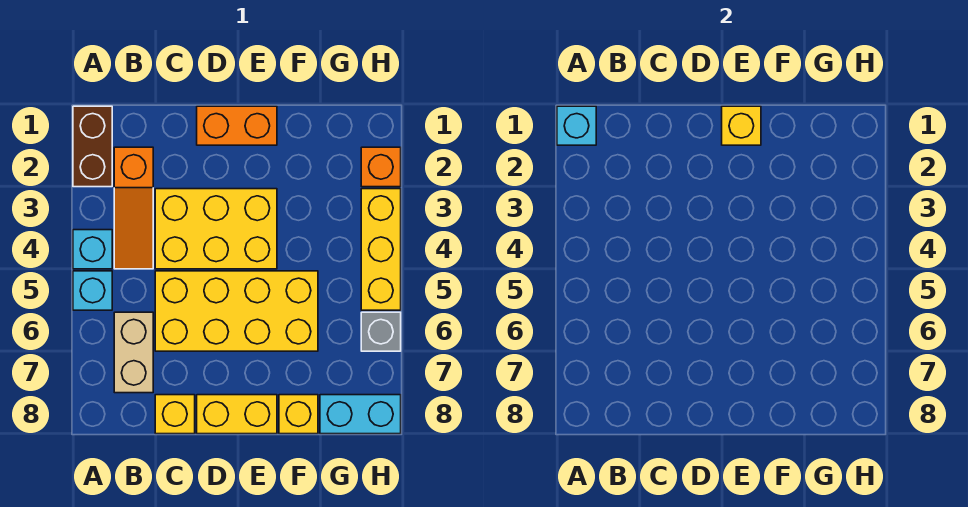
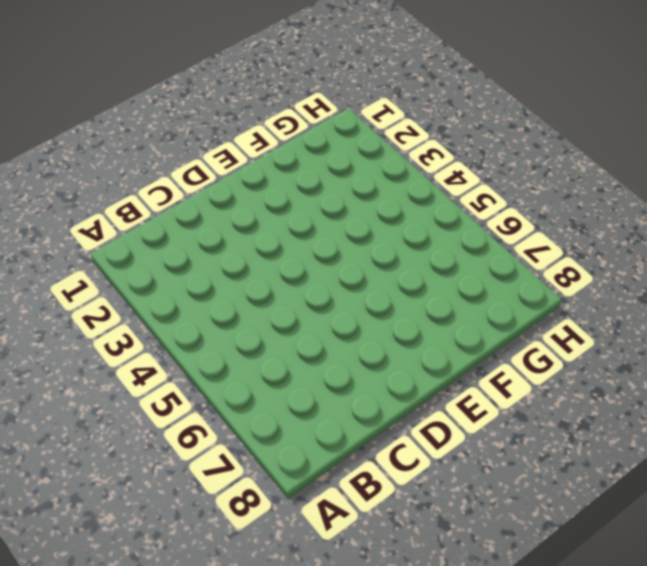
none -> brown 1x2 brick [73,106,112,187]
none -> cyan 1x1 brick [73,230,112,269]
none -> cyan 1x1 brick [73,271,112,310]

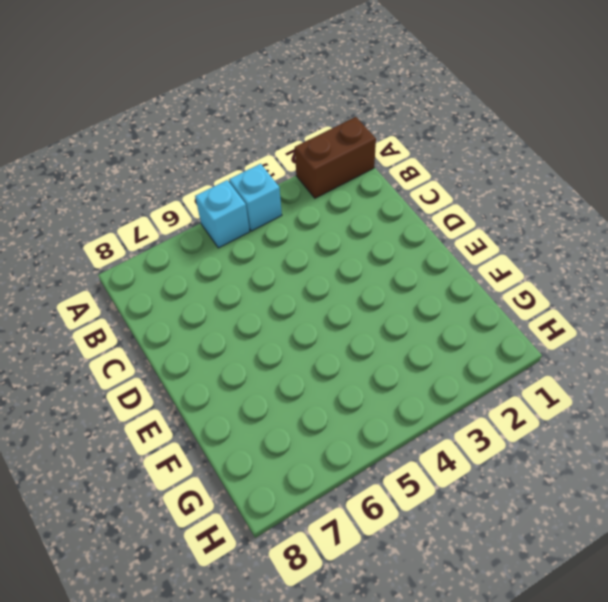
none -> orange 1x3 slope [114,147,153,269]
none -> tan 1x2 brick [114,312,153,393]
none -> yellow 2x3 brick [155,189,277,269]

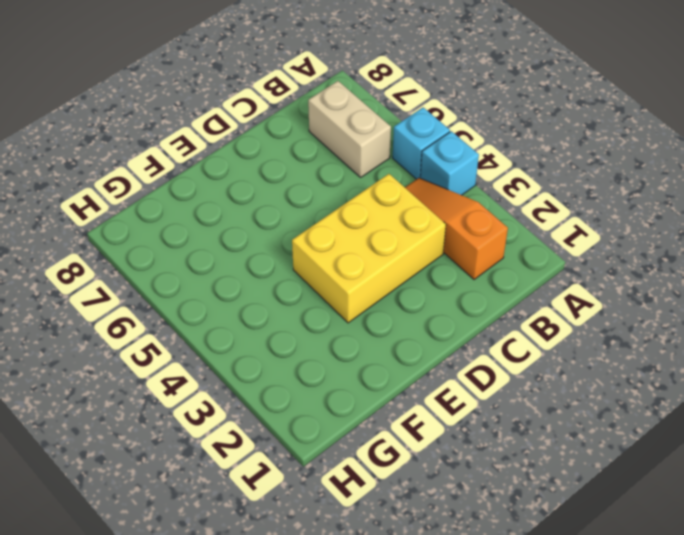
none -> brown 1x2 brick [73,106,112,187]
none -> yellow 2x4 brick [155,271,318,351]
none -> yellow 1x1 brick [155,395,195,434]

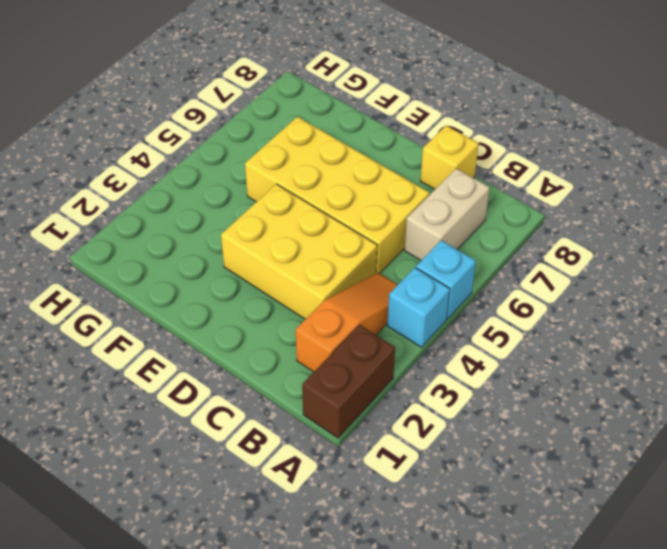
none -> orange 1x2 brick [197,106,277,145]
none -> yellow 1x2 brick [197,395,277,434]
none -> yellow 1x1 brick [279,395,318,434]

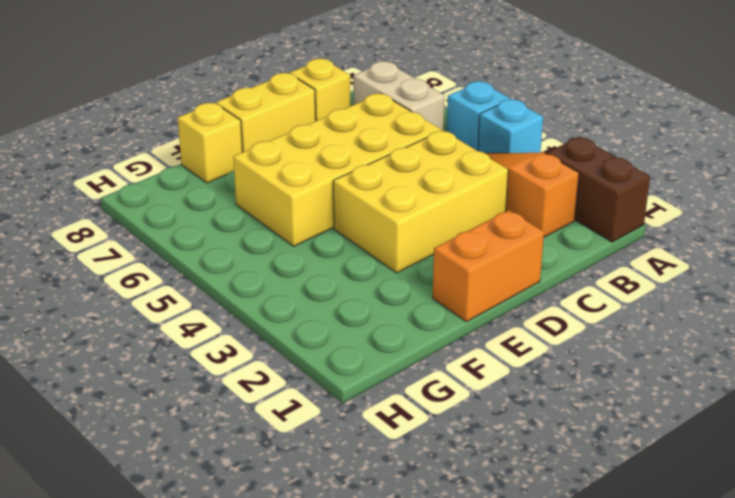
none -> cyan 1x2 brick [320,395,401,434]
none -> orange 1x1 brick [361,147,401,187]
none -> yellow 1x3 brick [361,189,401,310]

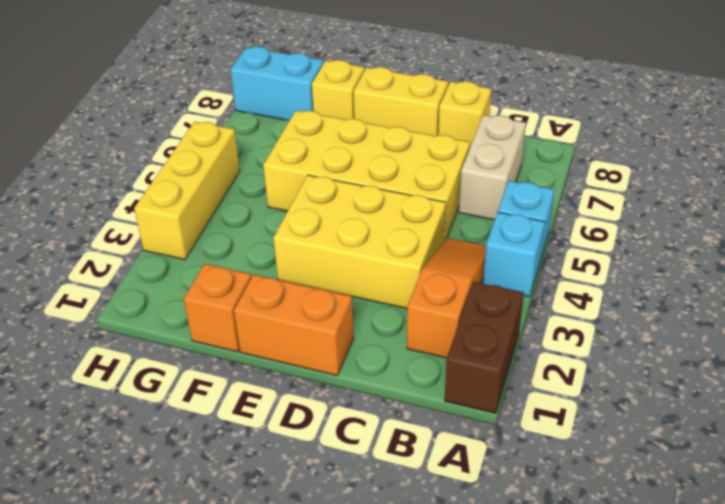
orange 1x1 brick [184,264,251,352] -> orange 1x1 brick moved to [361,147,401,187]
none -> grey 1x1 brick [361,312,401,351]
none -> cyan 1x1 brick [557,106,596,145]
none -> yellow 1x1 brick [722,106,761,145]

